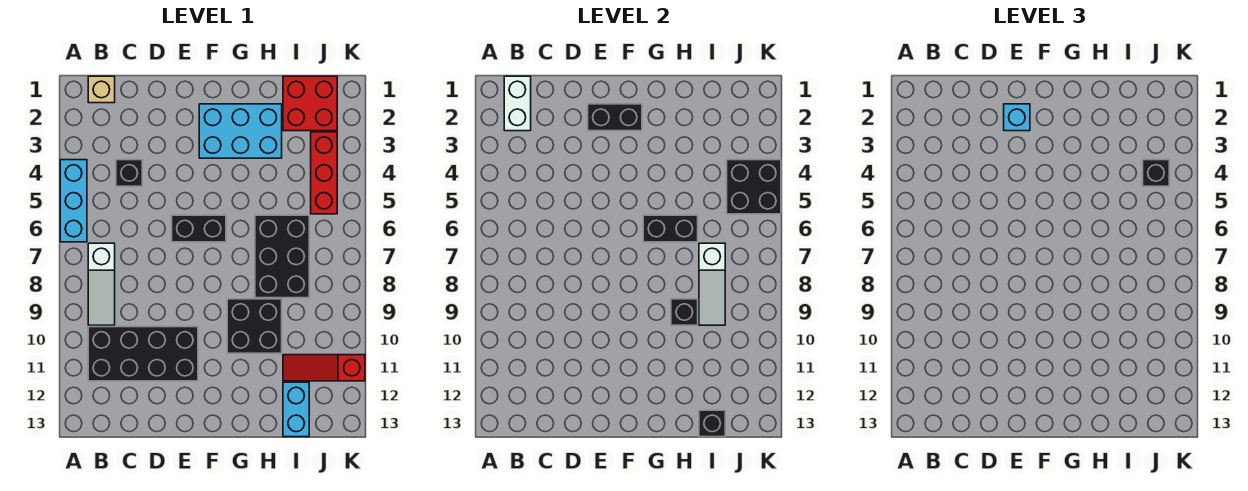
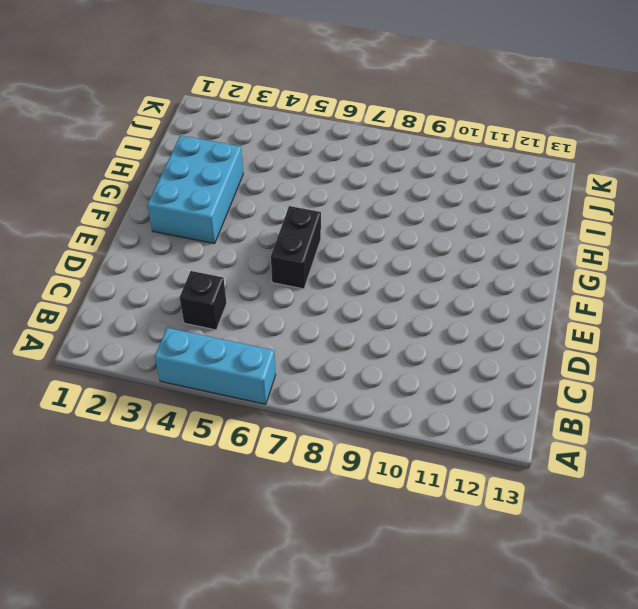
none -> tan 1x1 brick [88,76,115,103]
none -> white 1x3 slope [88,243,115,325]
none -> black 2x4 brick [88,327,198,381]

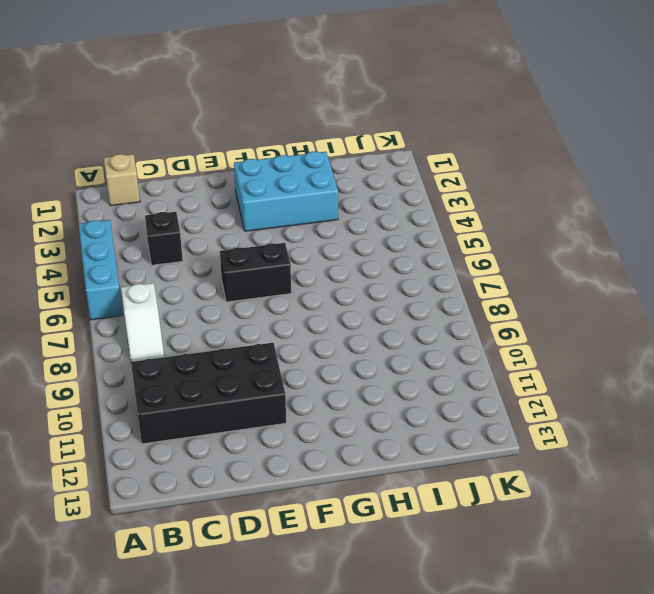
white 1x2 slope [121,283,164,362] -> white 1x3 slope [88,243,115,325]
none -> black 2x2 brick [227,299,282,353]
none -> black 2x3 brick [255,215,309,298]
none -> red 2x2 brick [283,76,337,131]

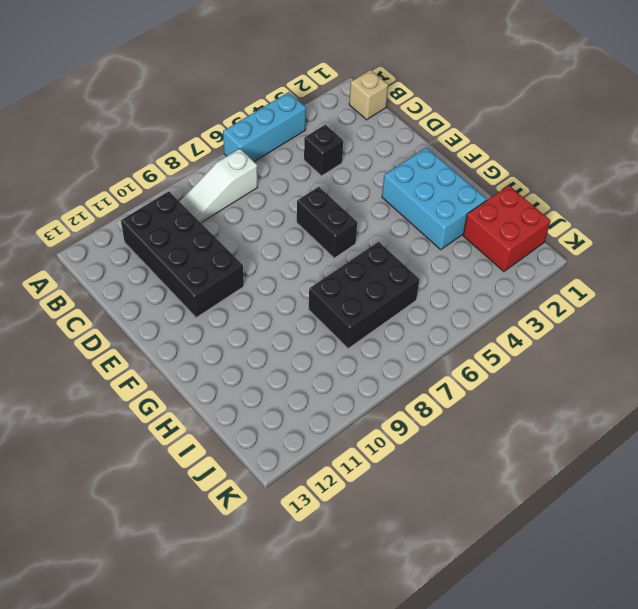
none -> black 2x2 brick [227,299,282,353]
none -> red 1x3 slope [283,355,365,381]
none -> cyan 1x2 brick [283,382,309,437]

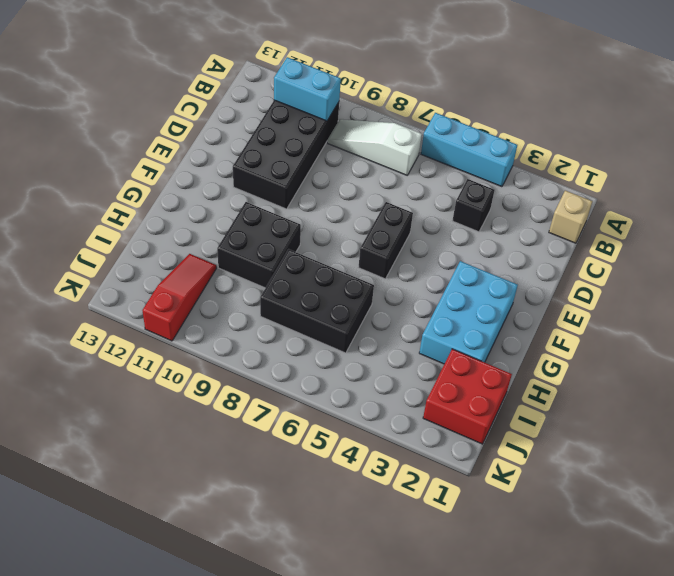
cyan 1x2 brick [274,57,341,121] -> cyan 1x2 brick moved to [283,382,309,437]
none -> red 1x3 brick [311,132,337,214]
none -> white 1x2 brick [504,76,531,131]
none -> black 1x2 brick [588,104,642,131]

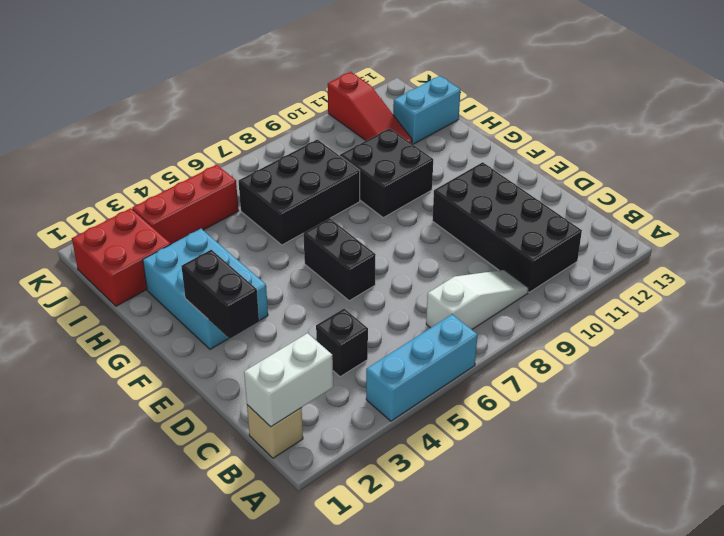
none -> black 1x2 brick [643,215,698,242]
none -> black 1x1 brick [671,299,698,325]
none -> white 1x3 slope [699,243,725,325]

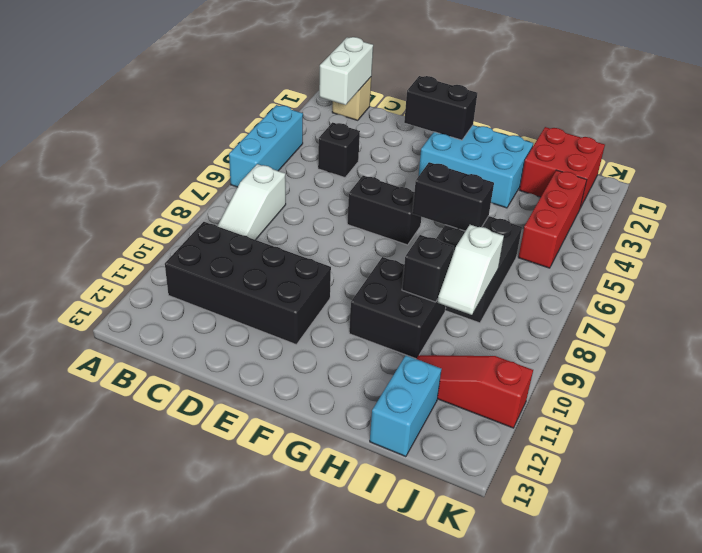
white 1x2 slope [438,225,504,315] -> white 1x3 slope [699,243,725,325]
none -> black 1x1 brick [699,410,725,437]
none -> black 2x2 brick [727,160,781,214]
none -> cyan 1x1 brick [1004,104,1030,131]

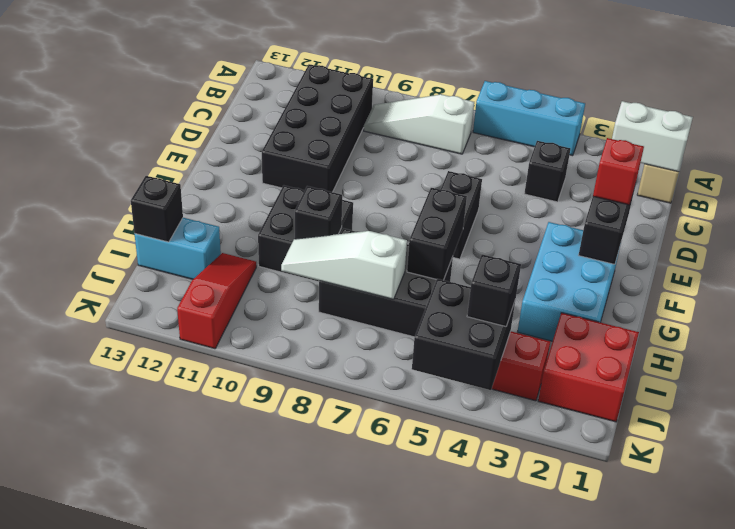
red 1x1 brick [593,138,644,205] -> cyan 1x1 brick [1004,104,1030,131]

